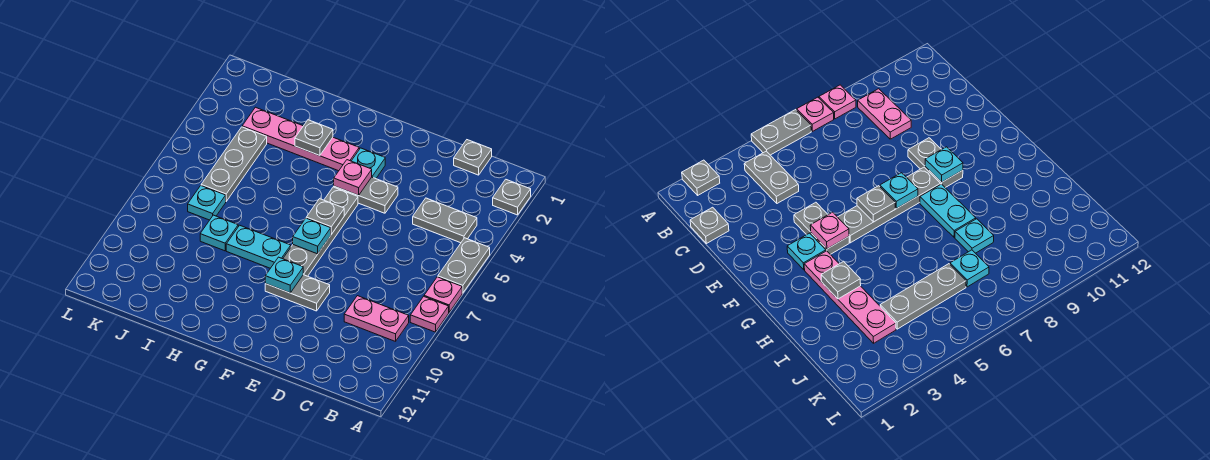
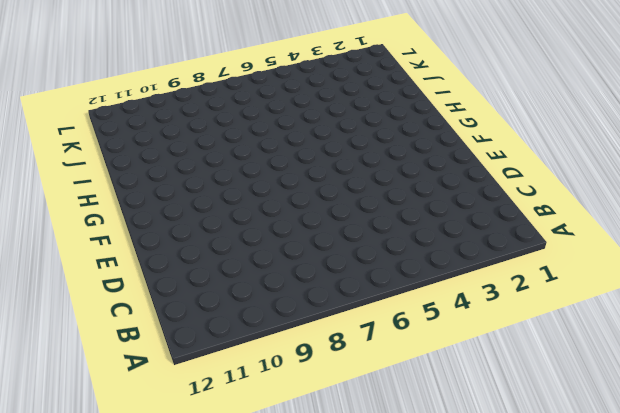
none -> grey 1x1 plate [493,179,531,215]
none -> grey 1x2 plate [438,238,490,293]
none -> pink 1x1 plate [424,277,462,312]

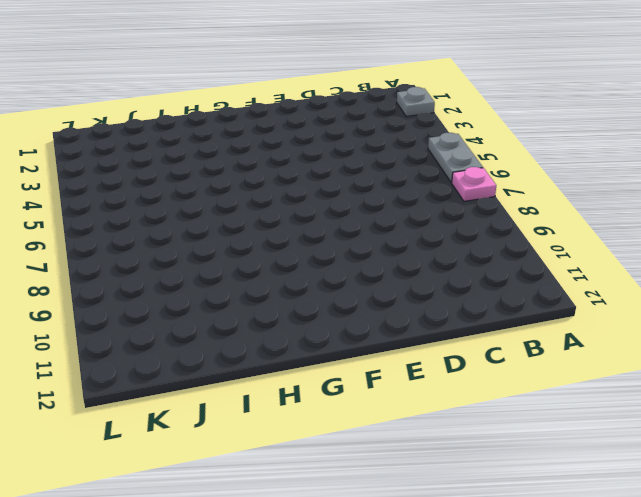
none -> pink 1x1 plate [410,296,449,332]
none -> grey 1x2 plate [413,198,477,243]
none -> pink 1x2 plate [344,296,409,341]

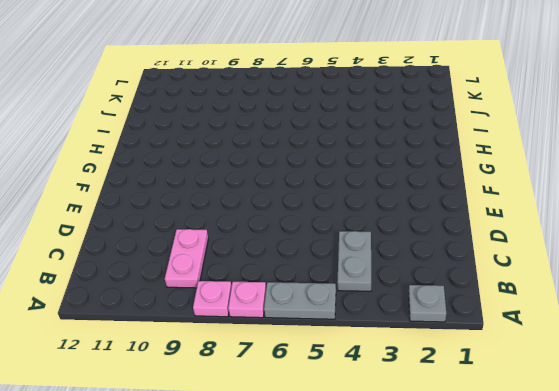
none -> grey 1x1 plate [454,140,492,175]
none -> grey 1x2 plate [334,177,398,213]
none -> grey 1x2 plate [265,275,330,311]

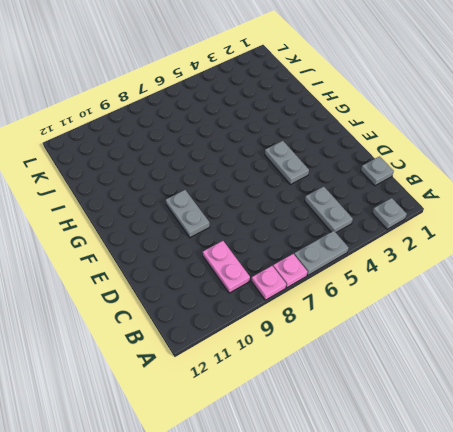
none -> cyan 1x1 plate [352,148,385,179]
none -> grey 1x4 plate [283,187,358,276]
none -> pink 1x4 plate [242,107,359,171]

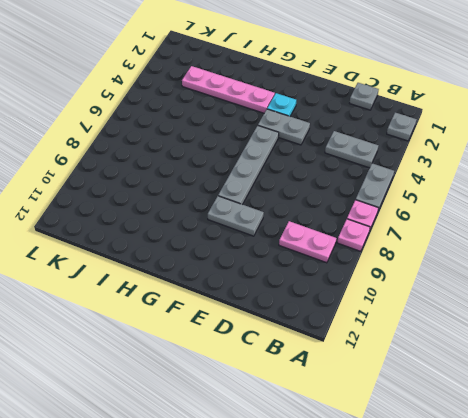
none -> cyan 1x2 plate [226,225,291,268]
none -> cyan 1x1 plate [200,215,238,251]
none -> grey 1x3 plate [201,127,267,201]

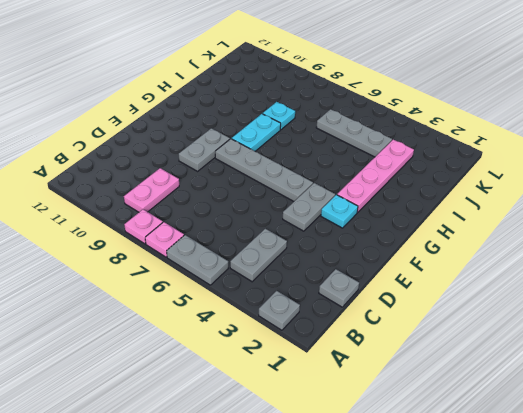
none -> cyan 1x1 plate [188,186,226,220]
none -> pink 1x1 plate [334,160,372,195]
none -> grey 1x1 plate [306,199,344,234]

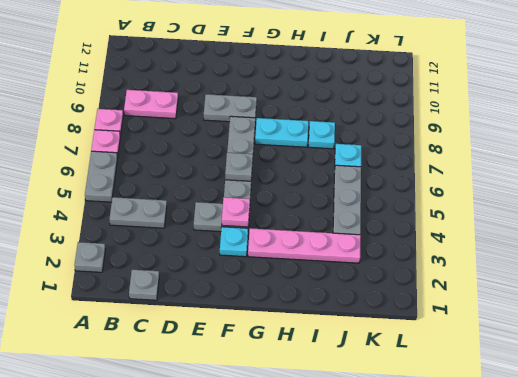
none -> cyan 1x1 plate [293,218,331,254]
none -> cyan 1x1 plate [265,257,303,293]
none -> grey 1x1 plate [295,120,333,156]

